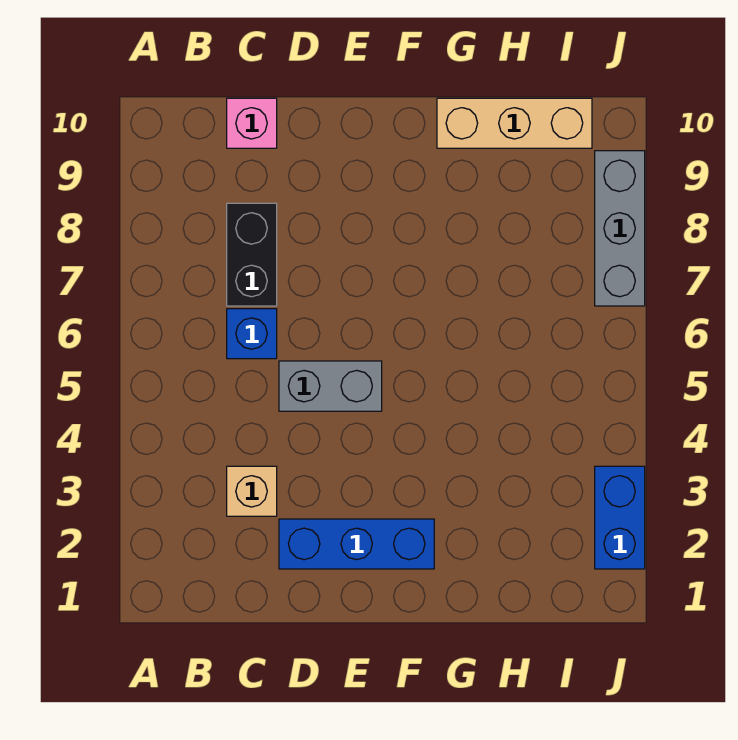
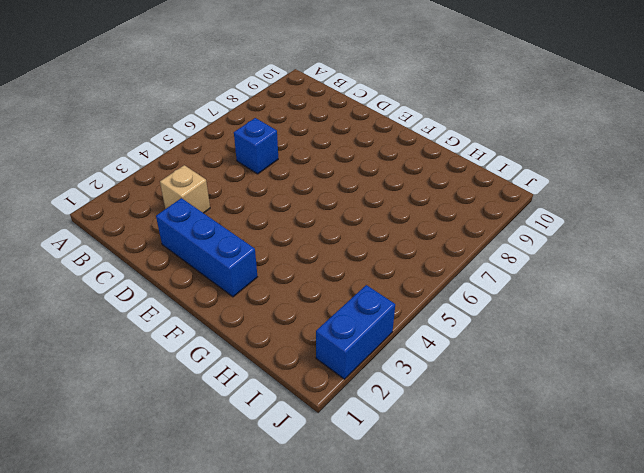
none -> black 1x2 brick [227,203,277,306]
none -> pink 1x1 brick [227,98,277,148]

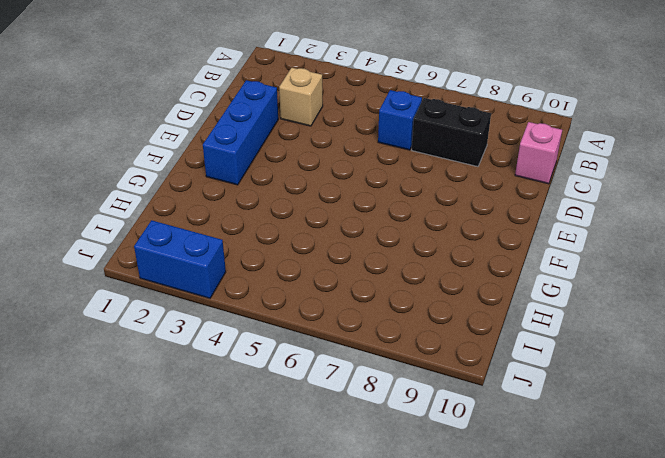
none -> grey 1x2 brick [279,361,382,411]
none -> tan 1x3 brick [437,98,592,148]

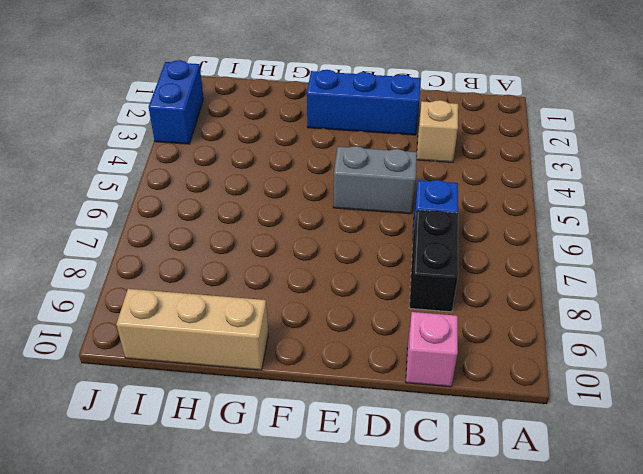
none -> grey 1x3 brick [595,151,645,306]

